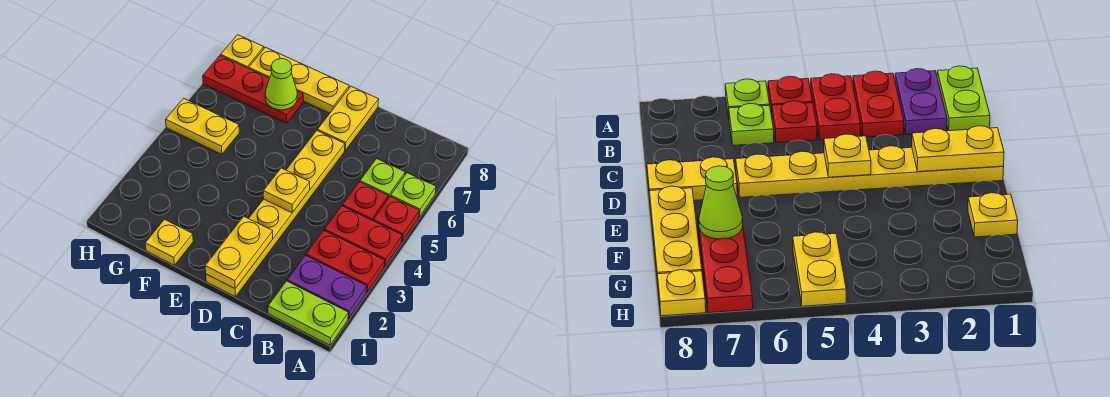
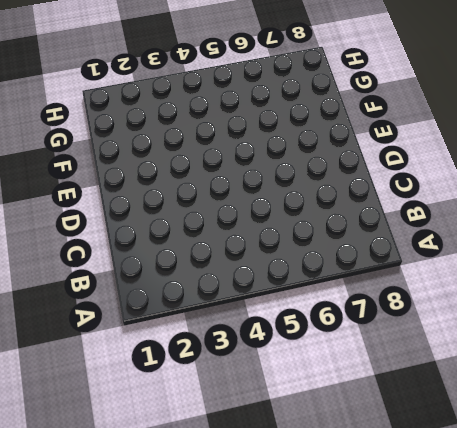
none -> lime 1x2 plate [268,281,348,345]
none -> purple 1x2 plate [287,255,367,319]
none -> red 1x2 plate [306,230,385,292]

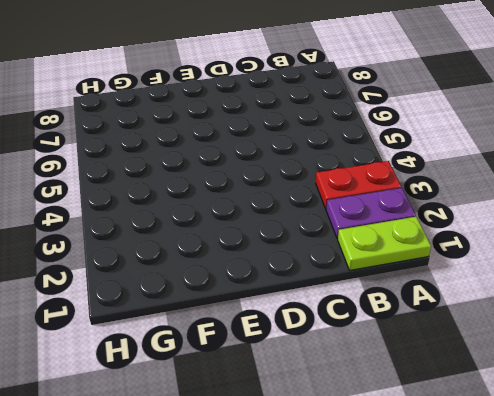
none -> red 1x2 plate [324,206,402,267]
none -> red 1x1 plate [373,196,419,241]
none -> lime 1x1 plate [391,173,436,217]

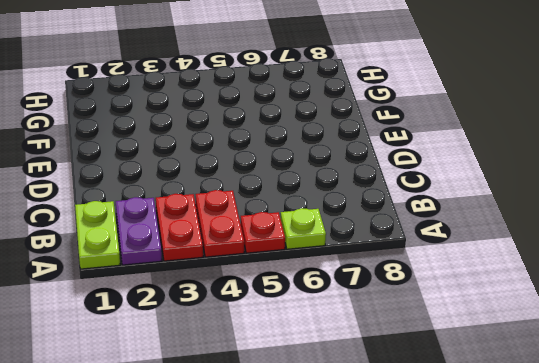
none -> red 1x1 plate [342,182,388,221]
none -> lime 1x1 plate [360,159,405,198]
none -> yellow 1x6 plate [206,131,345,297]

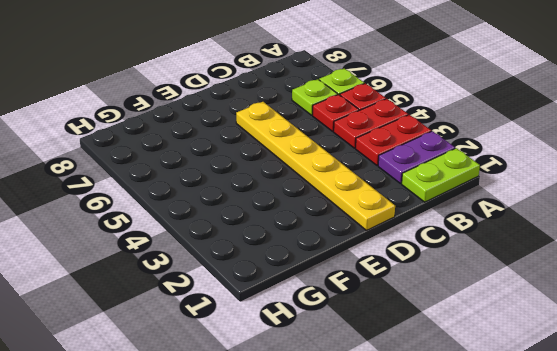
none -> yellow 1x2 plate [317,86,379,150]
none -> yellow 1x3 plate [249,47,349,113]
none -> yellow 1x1 plate [145,219,193,265]

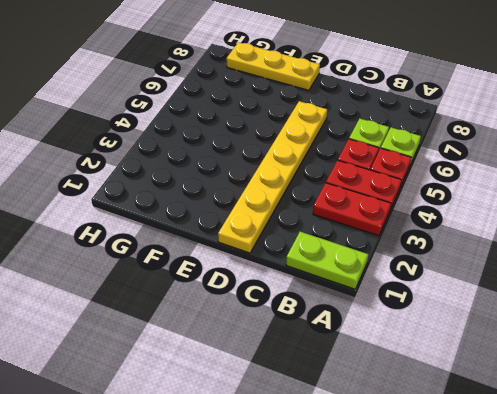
none -> purple 1x2 plate [287,255,367,319]
none -> yellow 1x2 plate [317,86,379,150]
none -> yellow 1x1 plate [145,219,193,265]

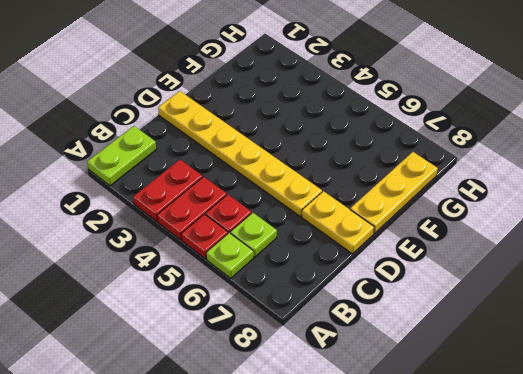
none -> purple 1x2 plate [287,255,367,319]
none -> yellow 1x1 plate [145,219,193,265]
none -> red 1x3 plate [203,56,303,123]

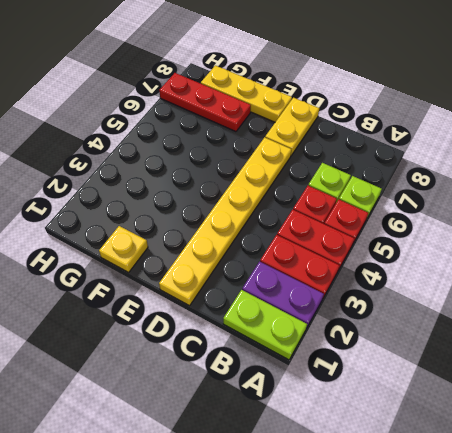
none -> yellow 1x2 plate [166,98,239,154]
none -> yellow 1x1 plate [221,35,264,68]
none -> yellow 1x2 plate [205,216,273,289]

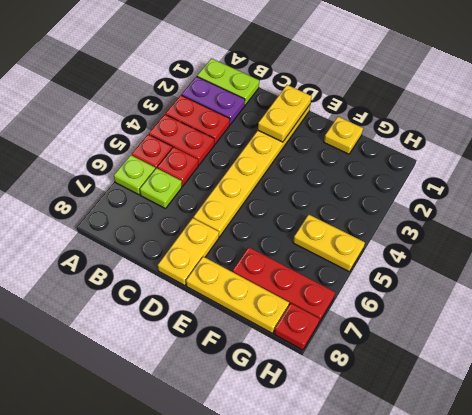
red 1x1 plate [274,304,319,350] -> yellow 1x1 plate [221,35,264,68]
none -> yellow 1x1 plate [263,168,310,213]
none -> lime 1x1 cone [265,59,297,110]

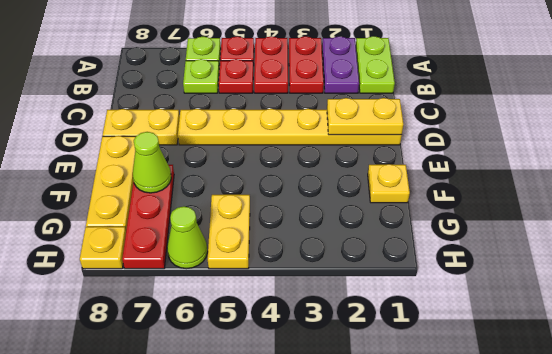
lime 1x1 cone [167,206,208,269] -> none
none -> yellow 1x1 plate [263,168,310,213]

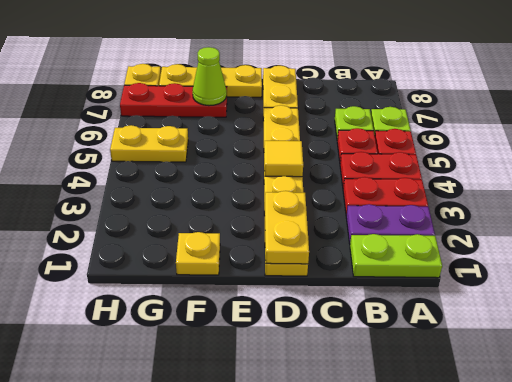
yellow 1x1 tile [264,141,303,177] -> yellow 1x1 plate [263,168,310,213]

